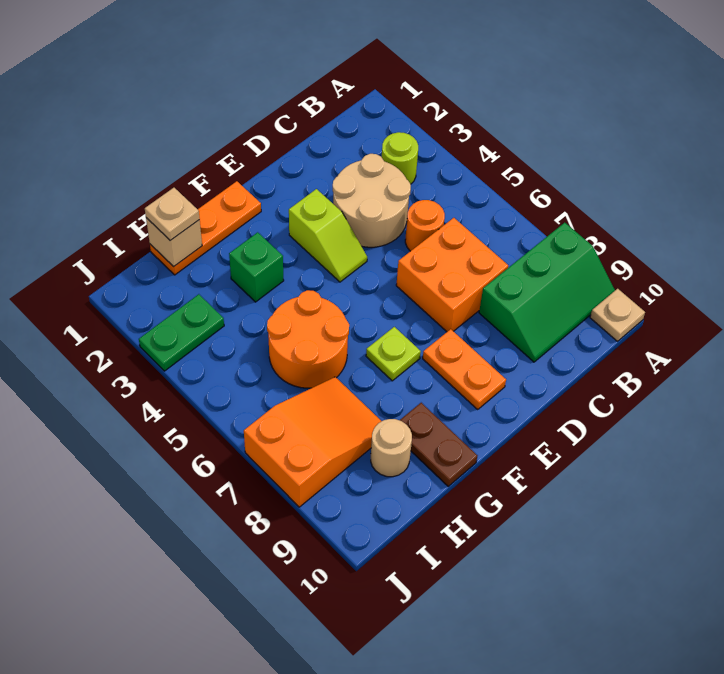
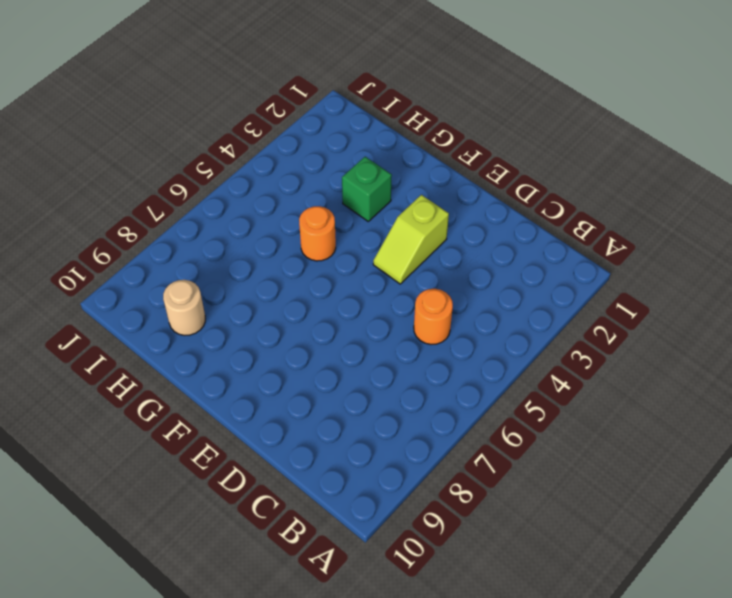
orange 1x1 round brick [299,206,336,261] -> orange 2x2 round brick [267,290,349,388]
none -> green 2x3 slope [479,223,615,362]
none -> tan 1x1 plate [590,289,645,341]
none -> lime 1x1 round brick [381,132,418,184]

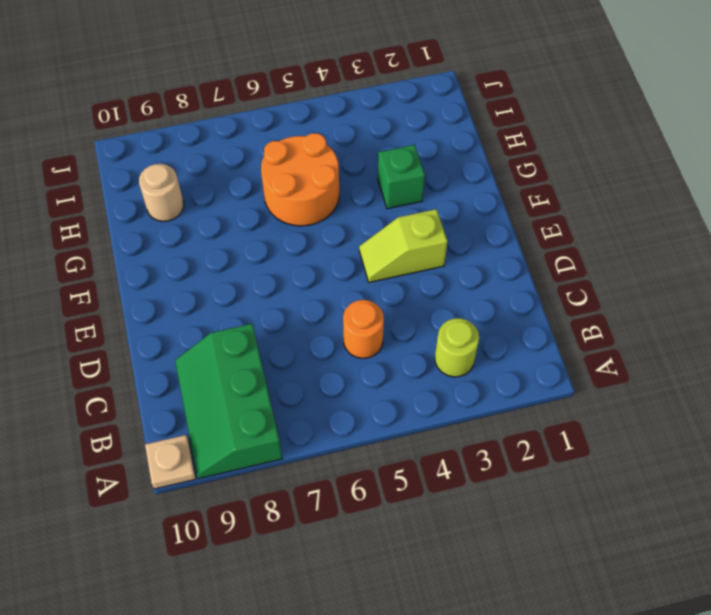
none -> tan 2x2 round brick [333,154,411,247]
none -> orange 2x2 brick [396,218,508,332]
none -> orange 1x2 plate [423,329,506,409]

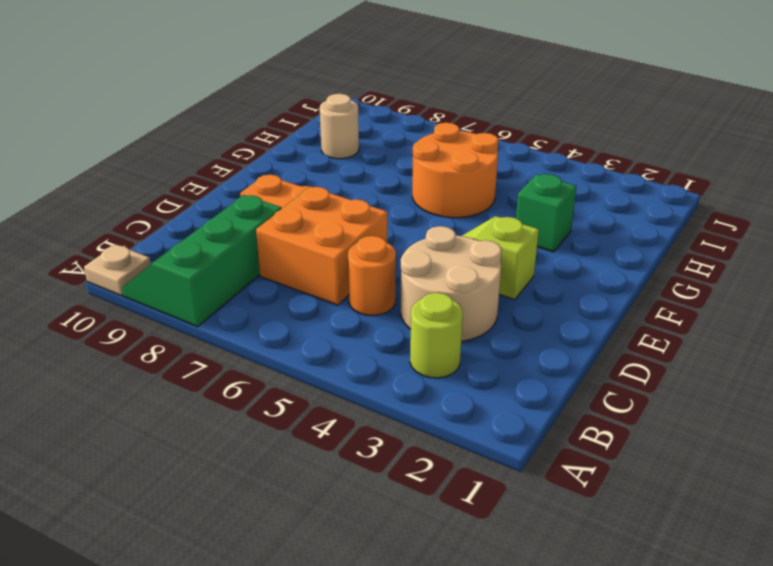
none -> orange 1x3 plate [150,181,261,275]
none -> lime 1x1 plate [366,327,421,381]
none -> brown 1x2 plate [400,403,478,486]

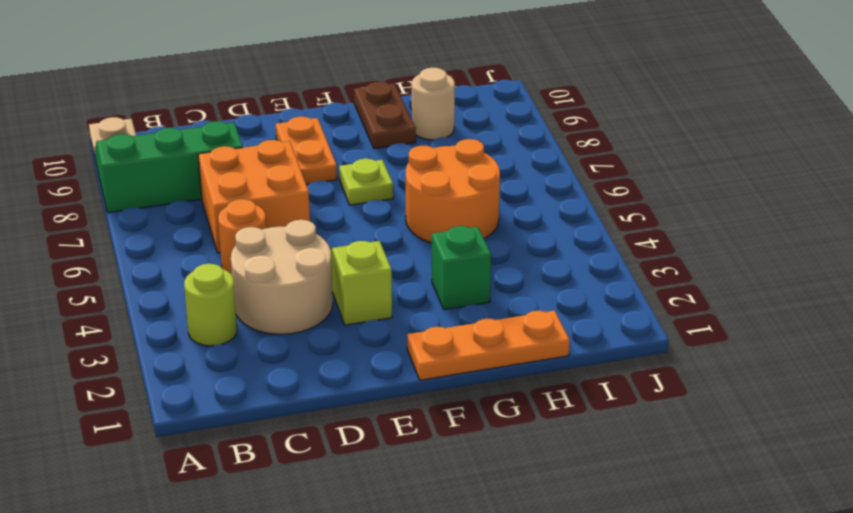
none -> orange 2x3 slope [244,377,381,507]
none -> green 1x2 plate [139,294,224,371]
none -> tan 1x1 brick [146,218,202,267]

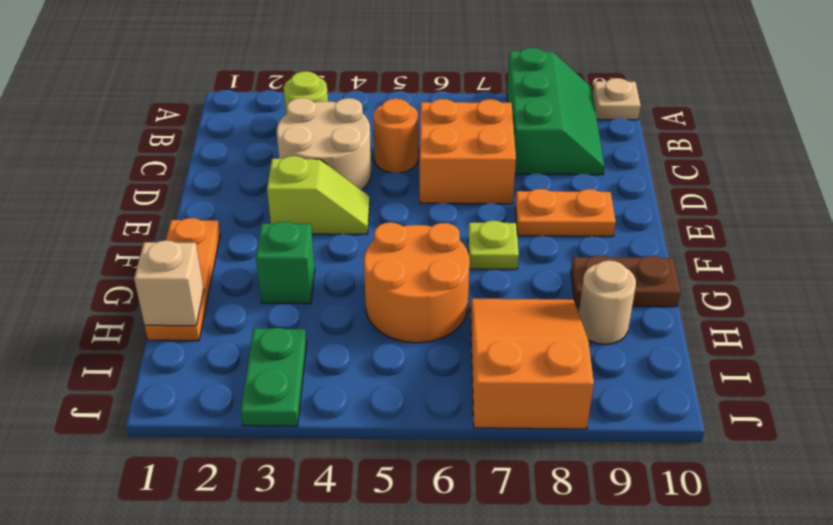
none -> tan 1x1 plate [145,188,200,240]

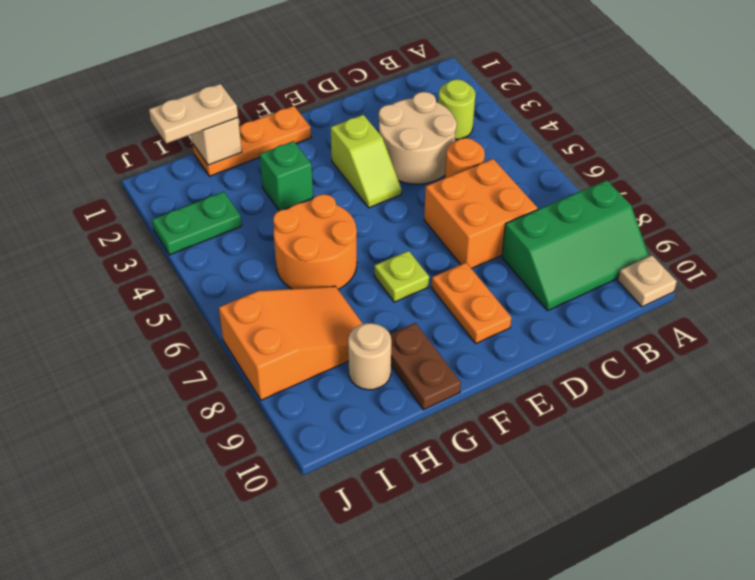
tan 1x2 plate [149,84,238,144] -> tan 1x1 plate [145,188,200,240]

